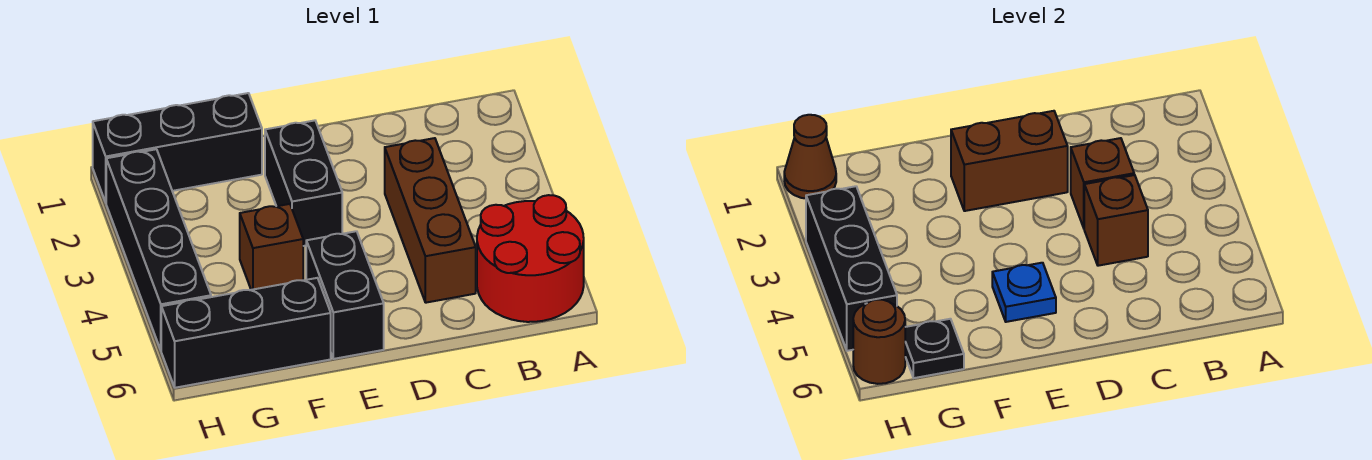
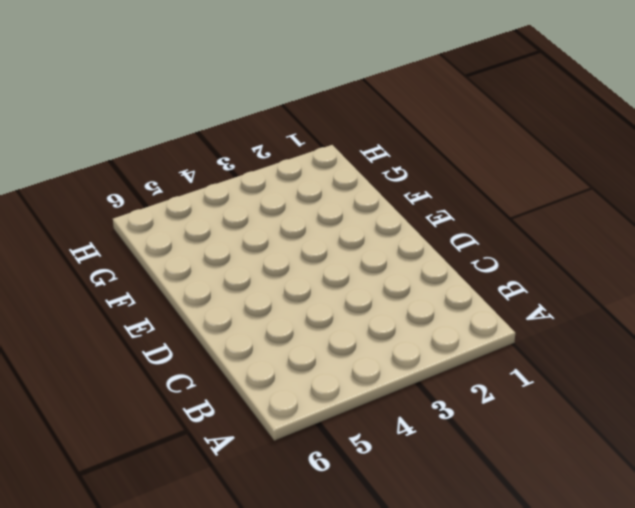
none -> red 2x2 round brick [477,195,584,322]
none -> brown 1x3 brick [385,138,476,303]
none -> black 1x2 brick [265,120,342,246]

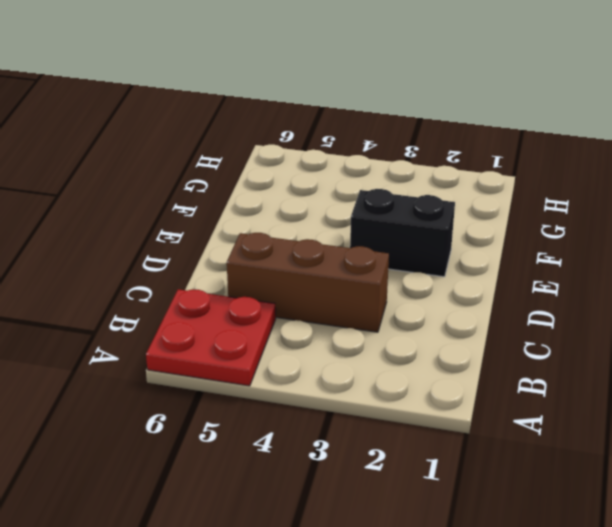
red 2x2 plate [146,289,276,386] -> red 2x2 round brick [477,195,584,322]
none -> black 1x2 brick [306,231,384,359]
none -> black 1x3 brick [93,93,262,202]
none -> brown 1x1 brick [240,204,303,290]

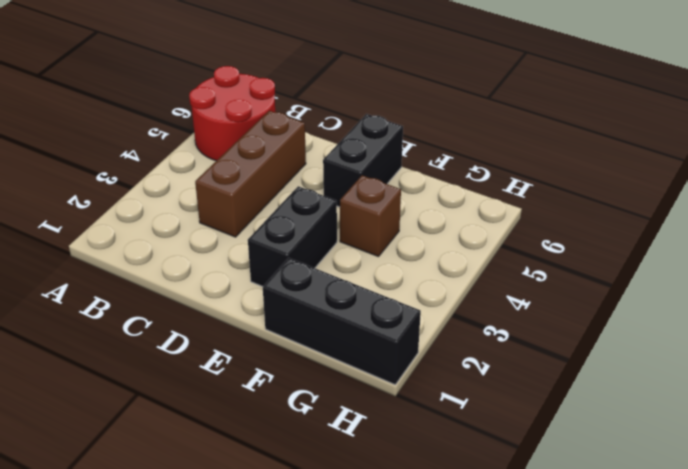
none -> black 1x3 brick [161,278,331,388]
none -> black 1x4 brick [106,149,211,350]
none -> brown 1x1 brick [1071,138,1134,228]

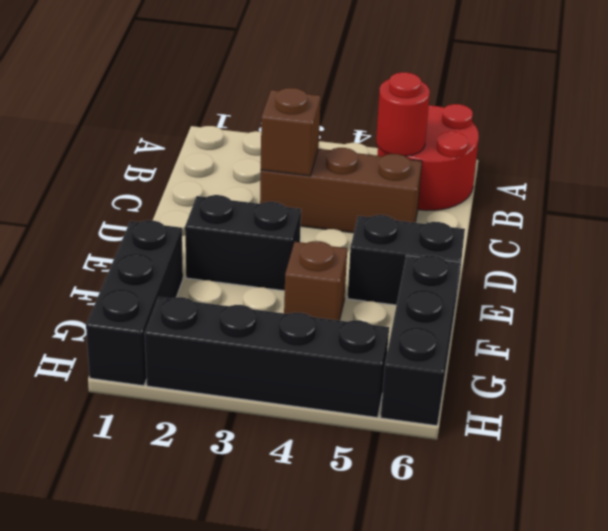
red 1x1 round brick [376,72,430,156] -> none
none -> brown 1x1 brick [1084,175,1148,266]
none -> brown 1x2 brick [951,111,1068,211]
none -> blue 1x1 plate [992,263,1056,322]

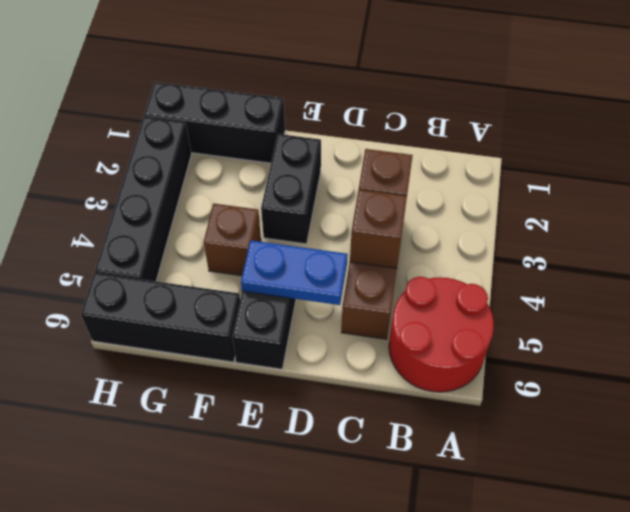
blue 1x2 plate [241,240,348,305] -> blue 1x1 plate [992,263,1056,322]
none -> brown 1x2 brick [951,111,1068,211]
none -> black 1x1 plate [905,319,964,378]
none -> brown 1x1 cone [784,115,836,199]

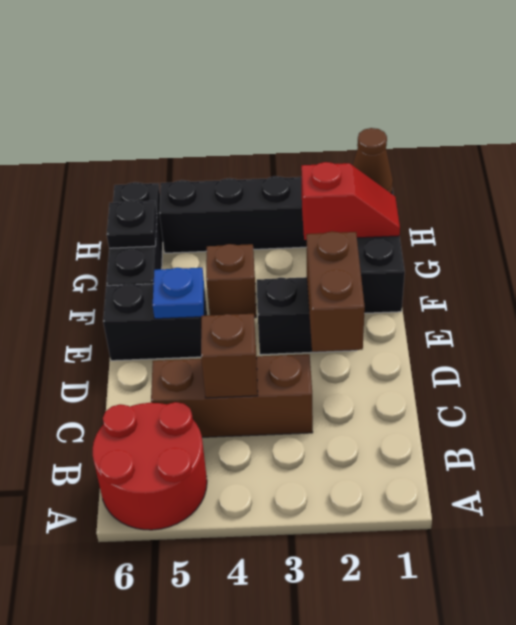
red 1x2 slope [301,162,400,240] -> none
none -> brown 1x1 brick [1071,138,1134,228]
none -> black 1x3 brick [806,186,897,351]
none -> brown 1x1 round brick [853,300,905,384]

